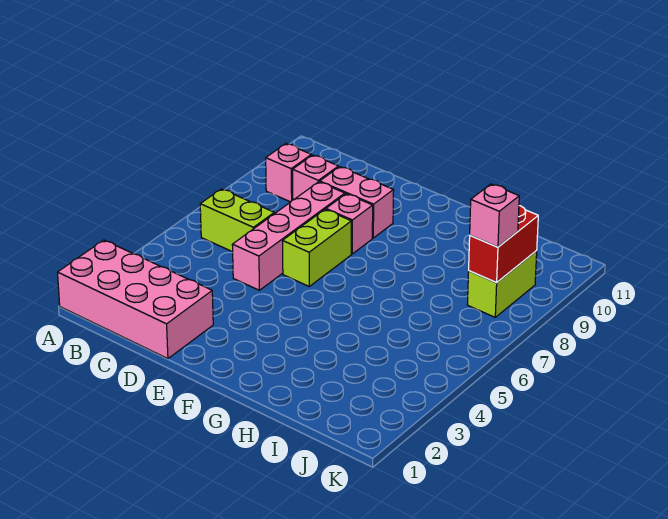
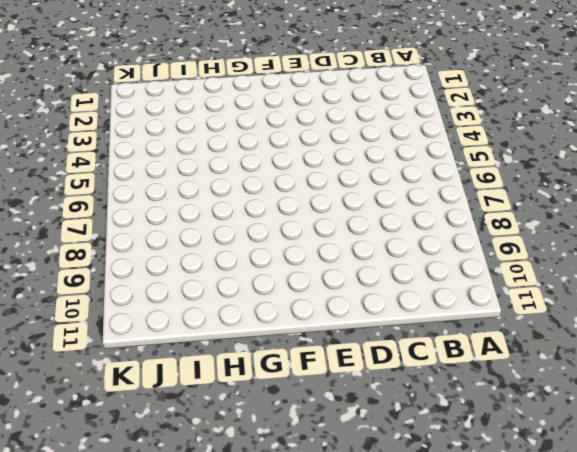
none -> pink 2x4 brick [58,240,213,359]
none -> lime 1x2 brick [200,189,274,252]

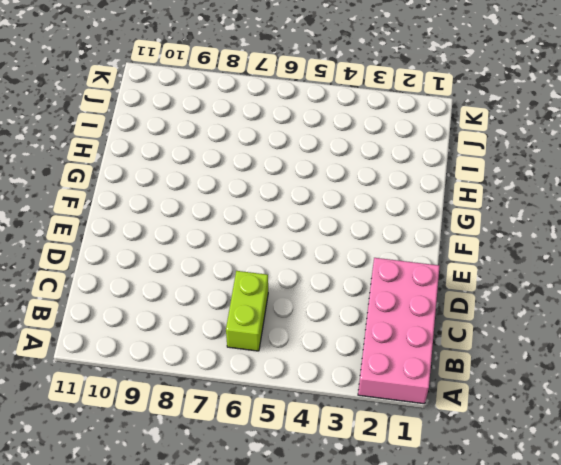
none -> pink 1x1 brick [266,144,311,202]
none -> pink 1x1 brick [293,155,338,200]

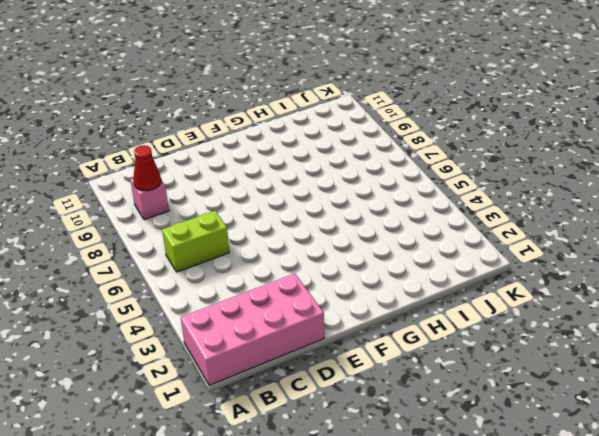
red 1x1 cone [133,145,161,191] -> none
none -> pink 1x1 brick [293,155,338,200]
none -> pink 1x4 brick [232,182,345,290]

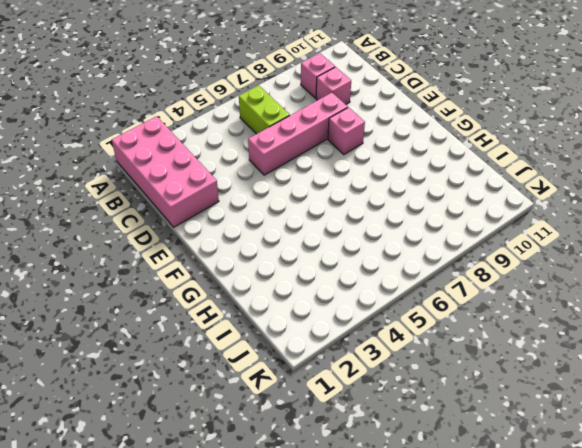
none -> pink 1x2 brick [320,167,394,238]
none -> lime 1x2 brick [282,209,351,286]

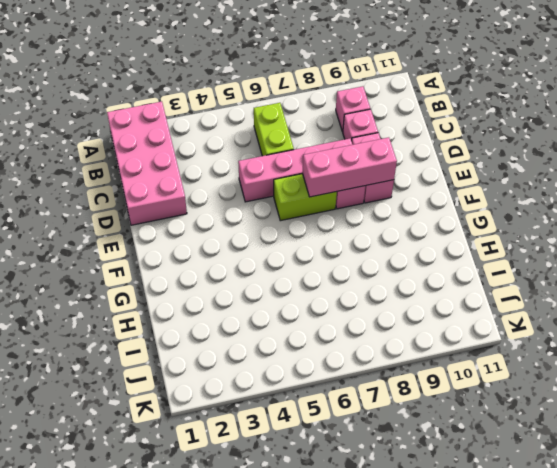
pink 1x3 brick [303,137,397,197] -> none
none -> lime 1x2 brick [467,251,537,317]
none -> red 1x2 brick [469,206,538,282]

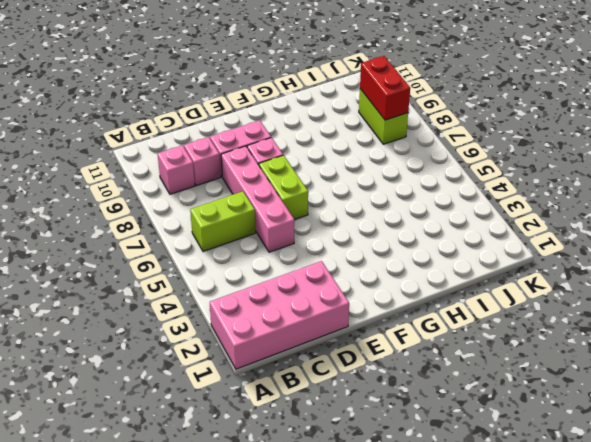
none -> pink 1x1 brick [470,184,519,247]

